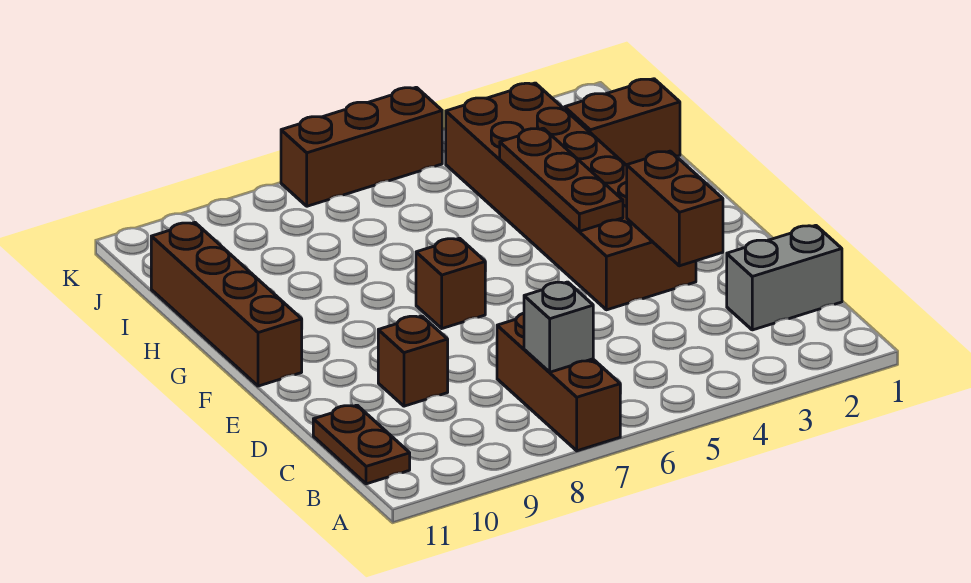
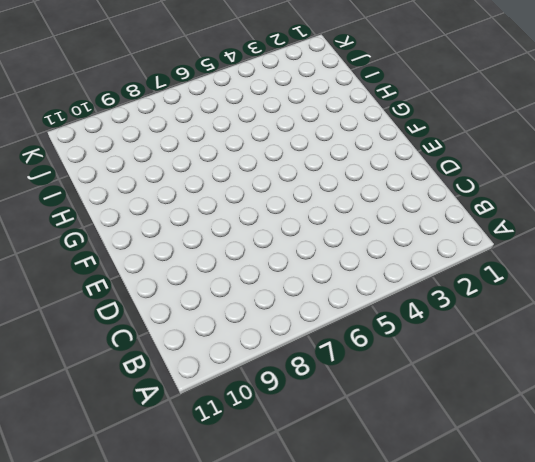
none -> brown 1x3 brick [497,313,620,451]
none -> brown 1x2 plate [313,405,410,484]
none -> grey 1x2 brick [727,225,842,330]

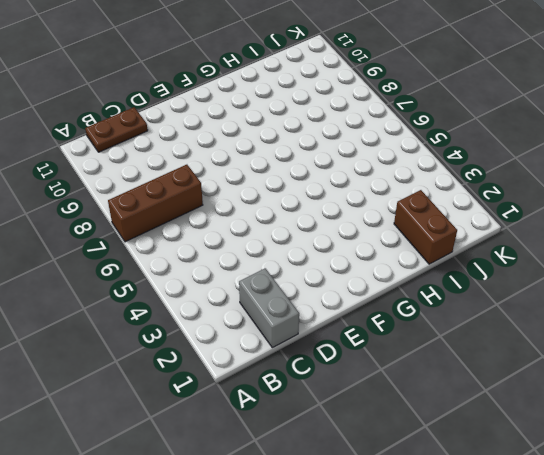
none -> brown 1x1 brick [378,316,448,406]
none -> brown 2x6 brick [446,83,696,310]
none -> brown 1x1 brick [416,238,485,328]

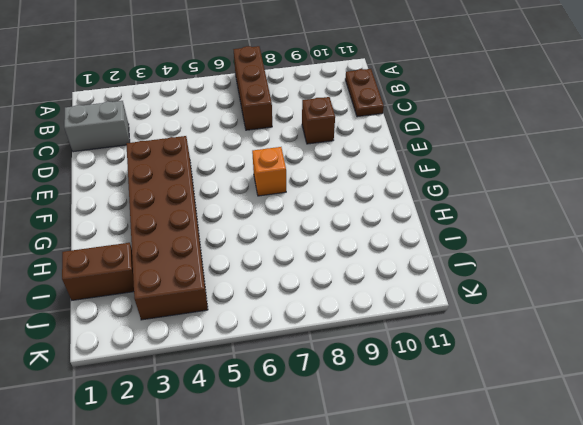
orange 1x1 brick [252,147,286,196] -> brown 1x1 brick [416,238,485,328]
none -> brown 1x4 brick [151,223,302,386]
none -> brown 1x3 brick [281,87,442,206]
none -> grey 1x1 brick [524,282,593,372]

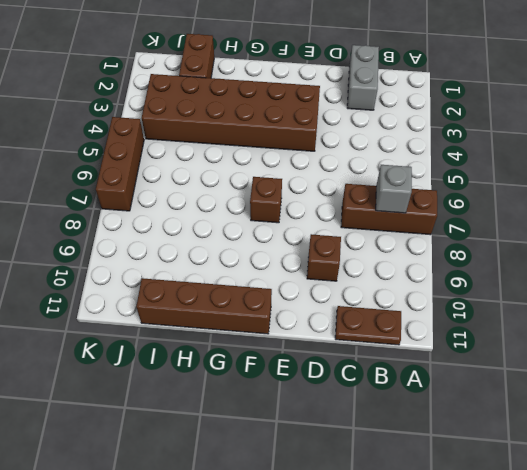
none -> brown 1x2 brick [627,151,723,266]
none -> brown 1x3 plate [500,128,623,231]

